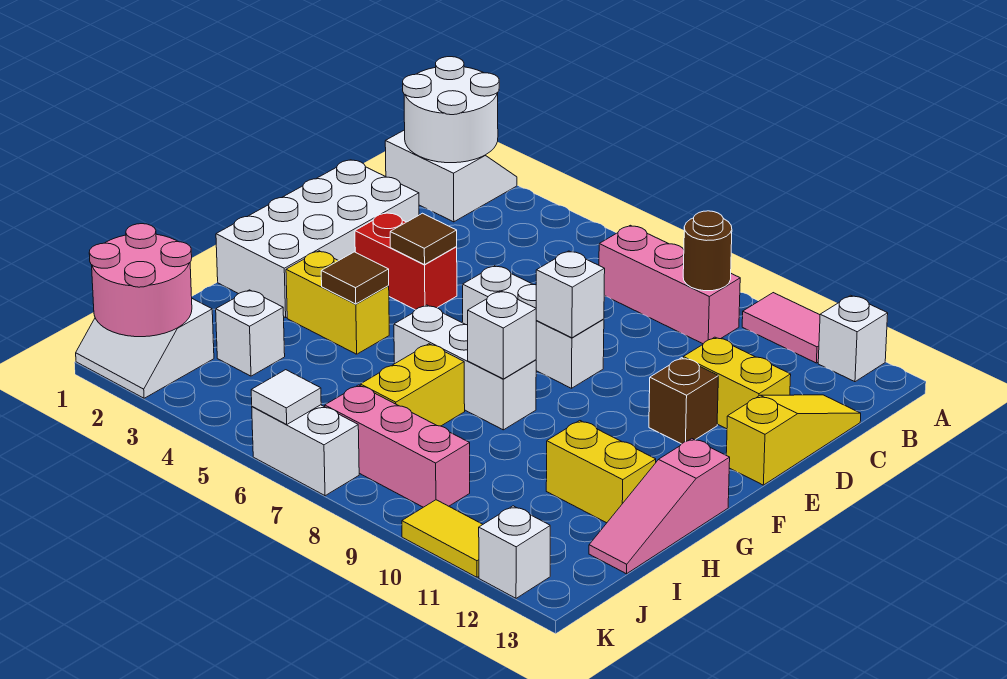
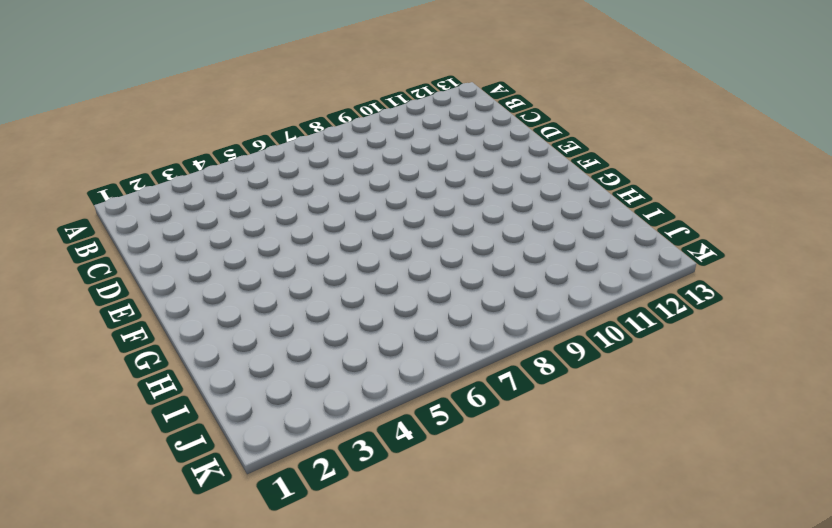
none -> white 2x2 slope [385,130,517,222]
none -> pink 1x2 tile [742,293,820,363]
none -> white 1x1 brick [818,295,888,382]

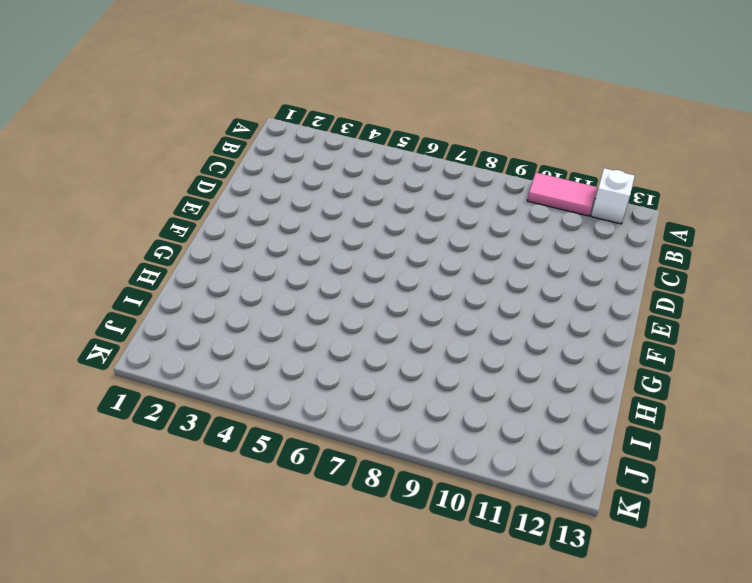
none -> white 2x2 slope [385,130,517,222]
none -> pink 1x3 brick [599,225,740,344]
none -> yellow 1x3 slope [726,395,861,485]

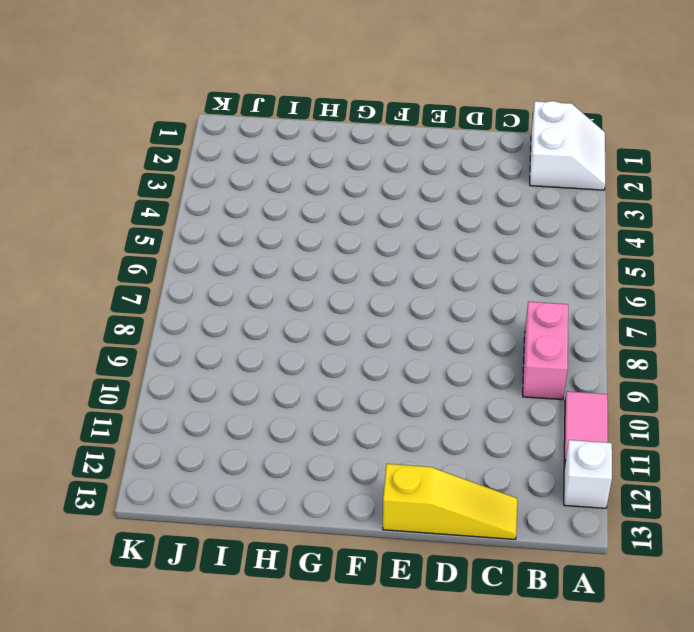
pink 1x2 brick [523,302,568,400] -> pink 1x3 brick [599,225,740,344]
none -> white 2x4 brick [216,160,419,318]
none -> yellow 1x2 brick [683,337,791,429]
none -> red 1x2 brick [355,213,457,310]

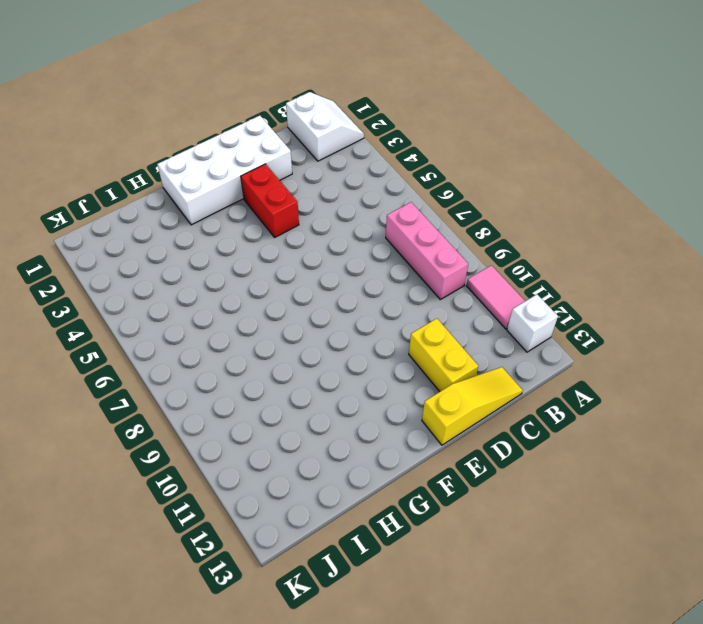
none -> white 1x3 brick [463,266,604,388]
none -> brown 1x1 brick [649,358,718,444]
none -> yellow 1x2 brick [286,251,389,354]

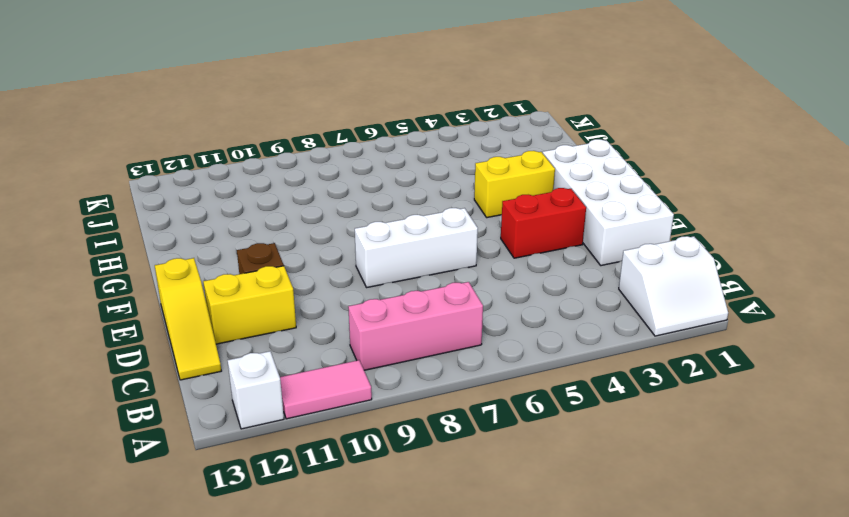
none -> white 1x3 brick [394,305,536,430]
none -> pink 1x3 slope [589,439,730,574]
none -> yellow 1x2 brick [360,344,465,426]

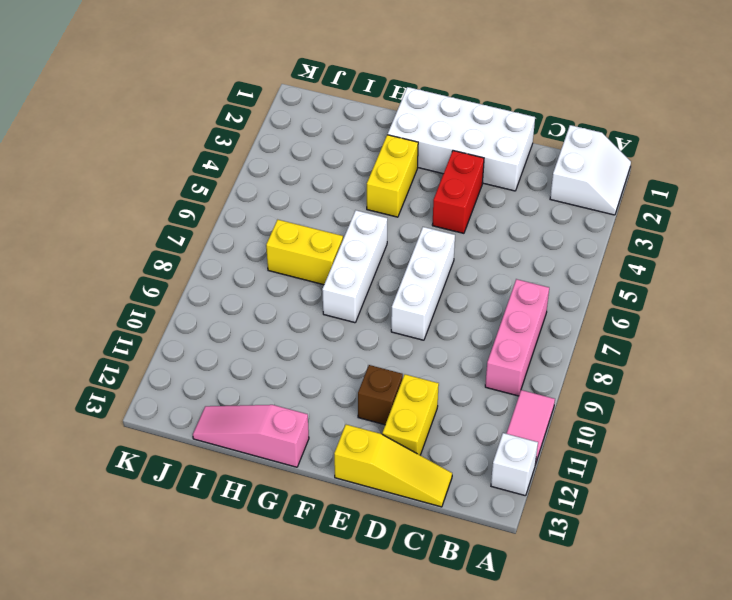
none -> yellow 1x2 brick [546,421,656,523]
none -> white 1x1 brick [216,290,285,376]
none -> white 2x2 slope [76,299,214,398]

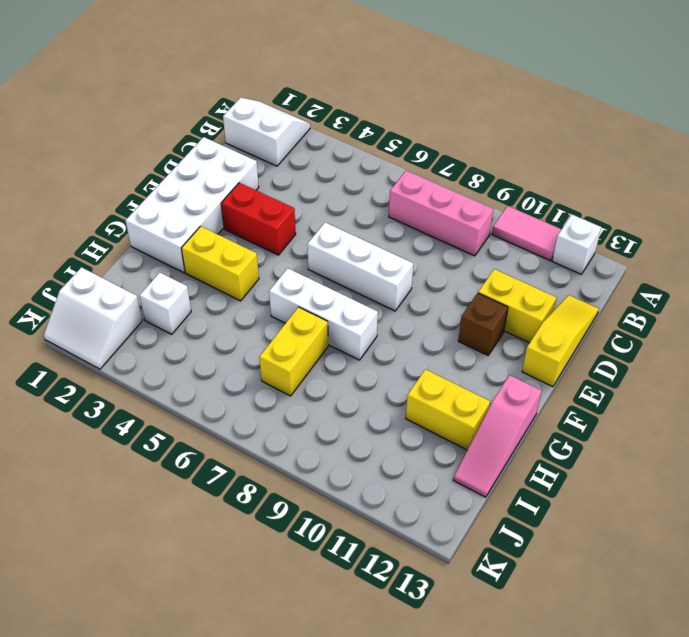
none -> pink 1x3 brick [325,385,470,507]
none -> white 1x2 brick [252,405,359,496]
none -> yellow 1x2 tile [402,500,483,577]

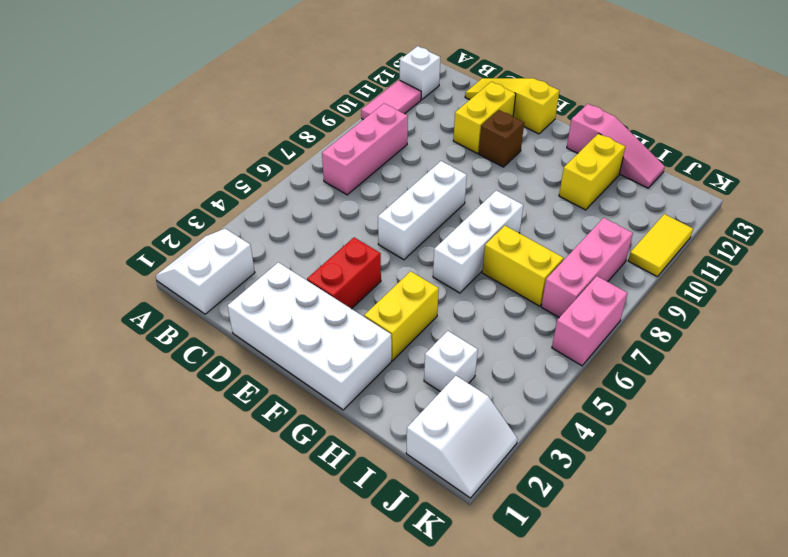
pink 1x2 brick [552,276,627,366] -> white 1x2 brick [252,405,359,496]
none -> white 1x1 brick [479,506,550,598]
none -> white 2x2 round brick [403,57,499,163]
none -> brown 1x1 round brick [683,211,732,291]

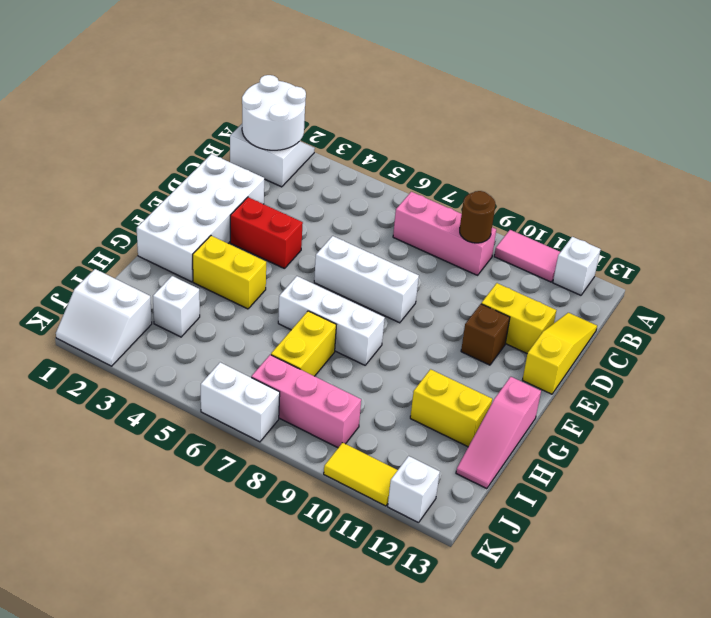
none -> brown 1x1 tile [390,213,457,265]
none -> white 1x1 brick [536,251,605,338]
none -> brown 1x1 tile [321,252,389,304]

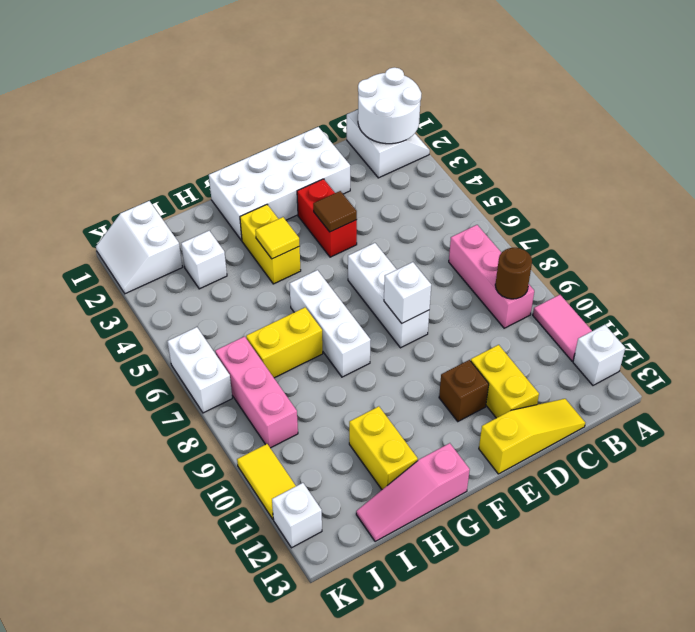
yellow 1x1 tile [255,217,300,259] -> brown 1x1 tile [321,252,389,304]
none -> white 1x1 brick [468,291,536,379]
none -> pink 2x2 round brick [89,224,192,337]
none -> white 1x1 tile [251,370,321,424]

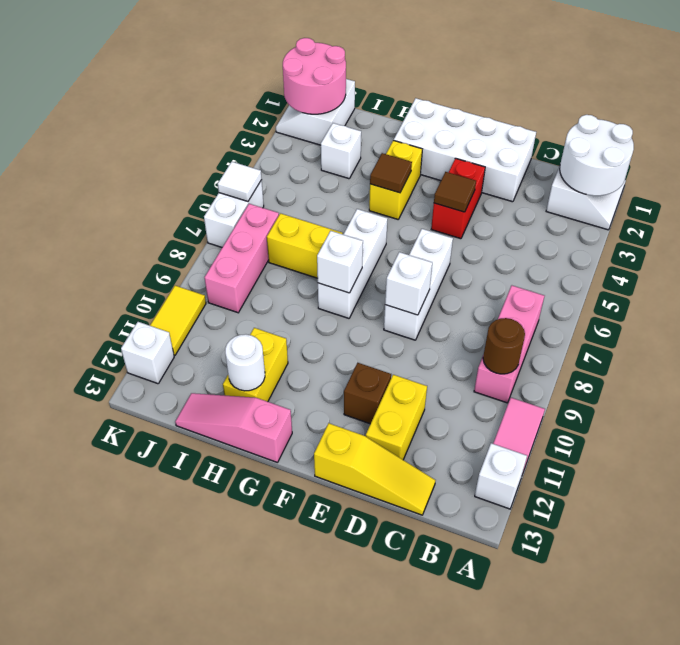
white 1x1 round brick [225,334,265,391] -> none

